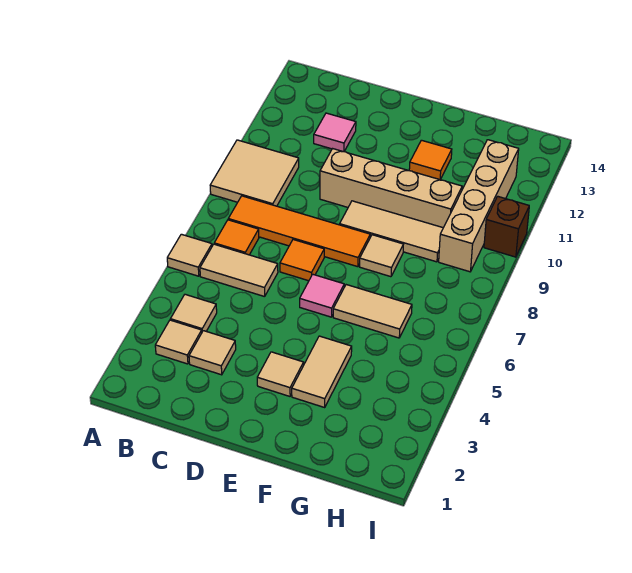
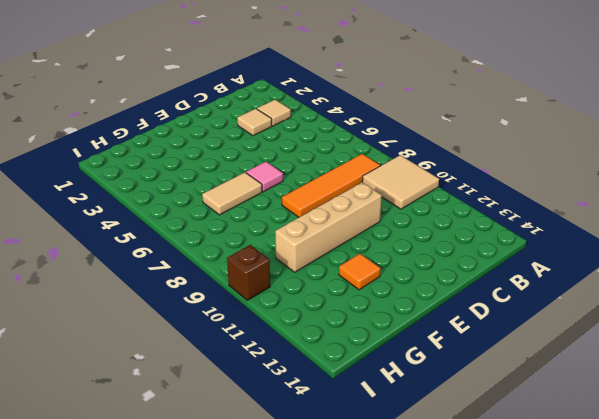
none -> tan 1x1 tile [167,234,212,276]
none -> tan 1x1 tile [171,294,217,331]
none -> tan 1x2 tile [200,244,278,297]

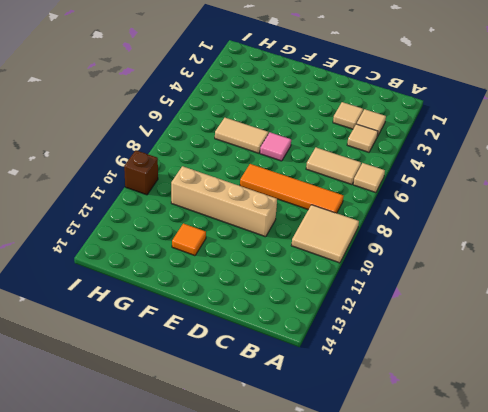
none -> orange 1x1 tile [214,220,259,255]
none -> pink 1x1 tile [314,113,356,152]
none -> orange 1x1 tile [280,240,324,281]

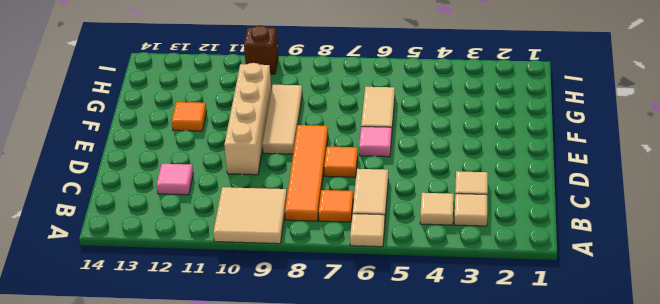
none -> tan 1x1 tile [257,352,304,396]
none -> tan 1x2 tile [292,336,352,407]
none -> tan 1x1 tile [360,235,403,277]

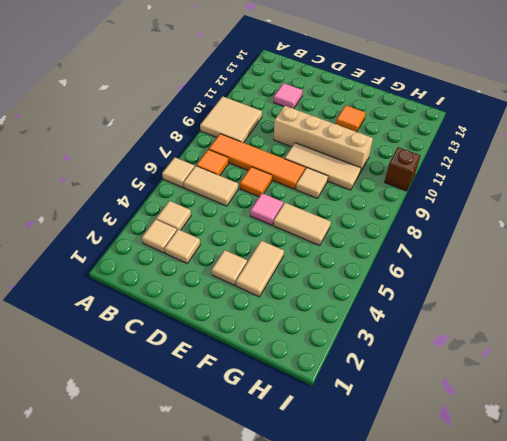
none -> tan 1x4 brick [439,140,519,272]

